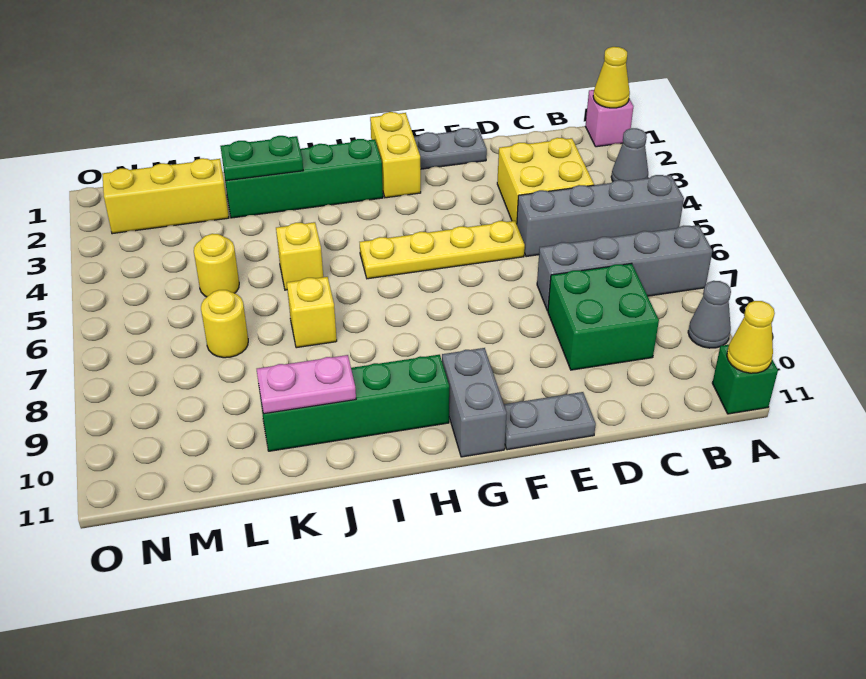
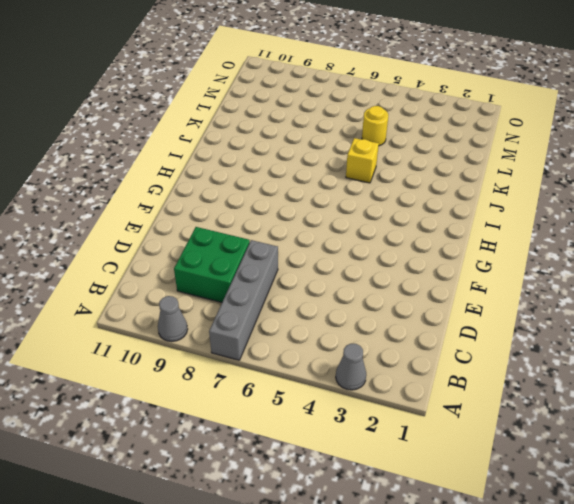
none -> pink 1x1 brick [585,90,633,147]
none -> grey 1x4 brick [517,175,684,257]
none -> green 1x1 brick [712,345,778,414]

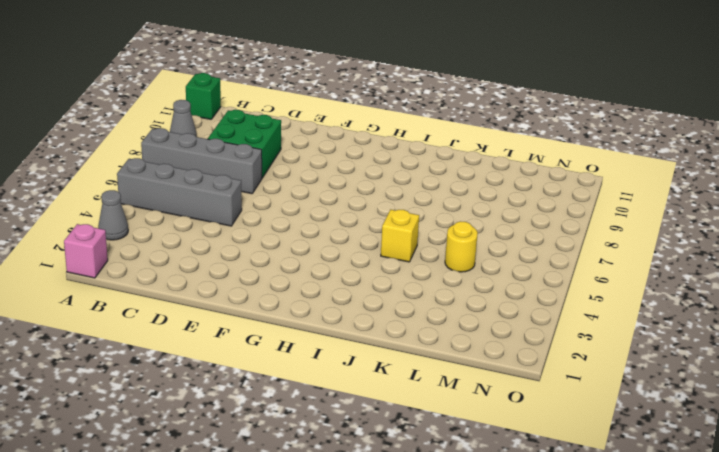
none -> yellow 2x2 brick [497,138,594,224]
none -> grey 1x2 plate [414,128,487,169]
none -> yellow 1x4 plate [360,221,525,279]

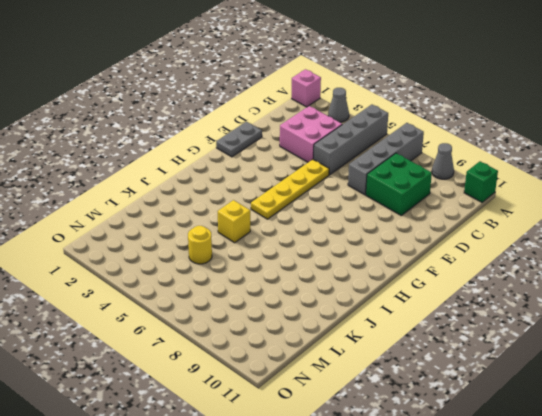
pink 2x2 brick [280,106,342,162] -> yellow 2x2 brick [497,138,594,224]
none -> grey 1x2 plate [504,392,596,450]
none -> yellow 1x2 brick [370,112,421,198]
none -> grey 1x2 brick [442,348,507,457]

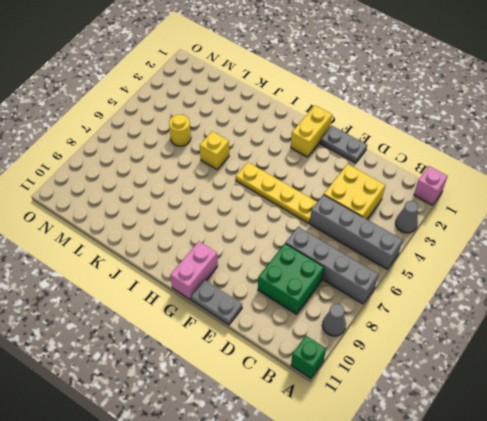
pink 1x2 brick [170,241,218,299] -> grey 1x2 brick [442,348,507,457]
none -> green 1x4 brick [223,139,383,218]
none -> green 1x4 brick [259,355,449,451]
none -> yellow 1x1 brick [287,277,337,348]

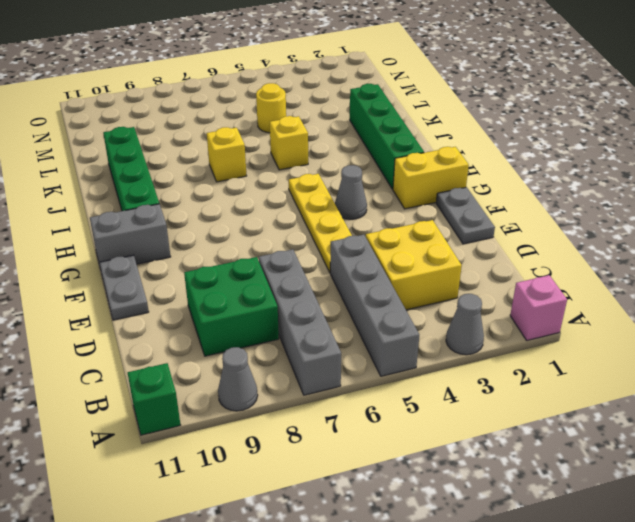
grey 1x1 cone [335,165,367,219] -> none
none -> yellow 1x3 brick [102,158,229,234]
none -> yellow 1x1 round brick [201,290,248,358]
none -> yellow 1x1 cone [593,47,630,108]

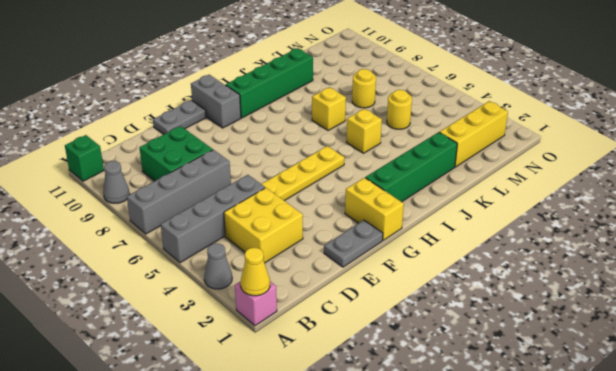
none -> yellow 1x1 cone [727,301,775,373]
none -> green 1x2 plate [220,136,303,181]
none -> pink 1x2 plate [257,355,356,414]

